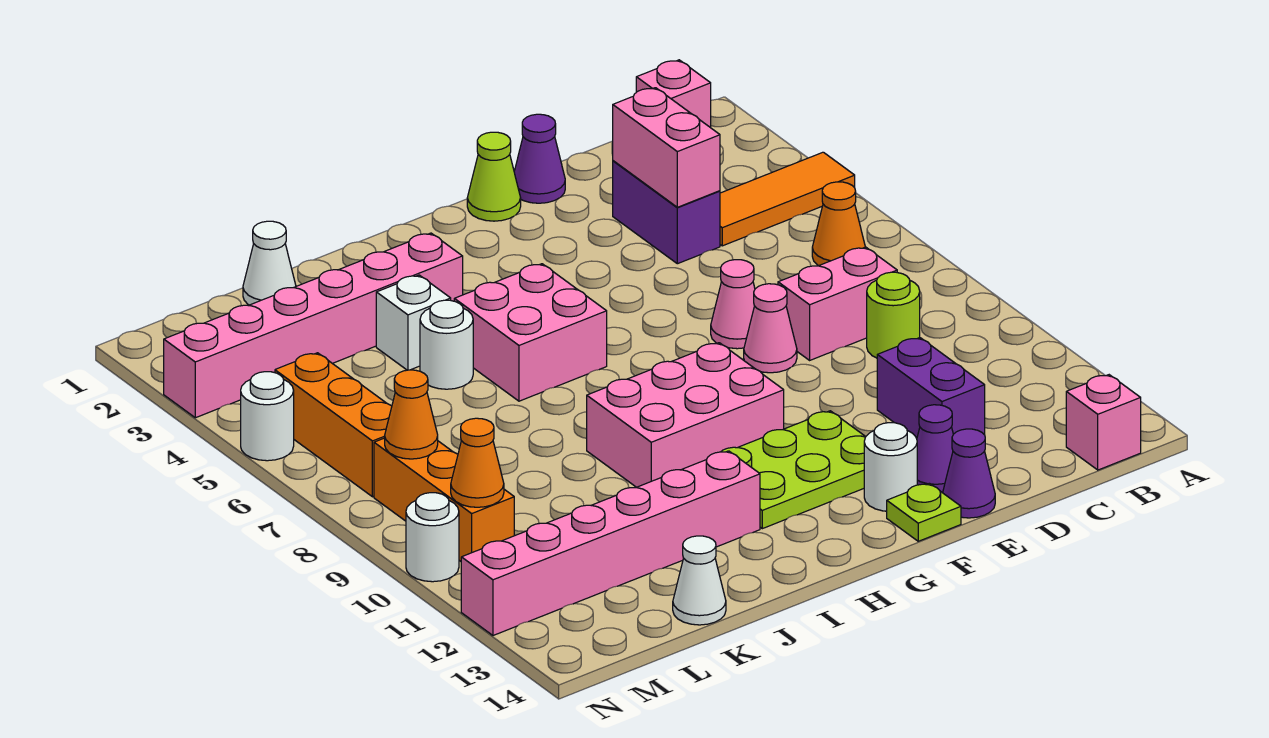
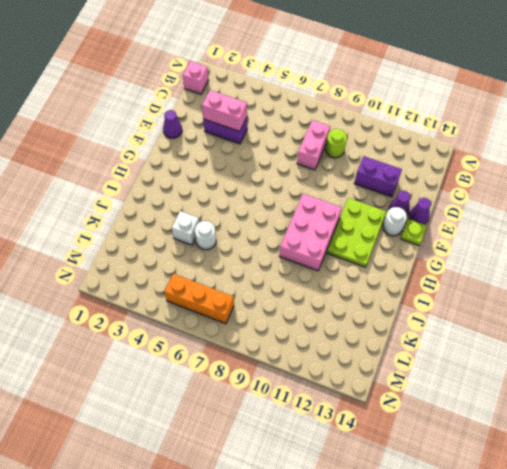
none -> orange 1x3 tile [720,152,855,246]
none -> orange 1x1 cone [812,182,865,266]
none -> pink 1x1 brick [1066,375,1141,470]
none -> pink 1x1 cone [711,260,755,349]

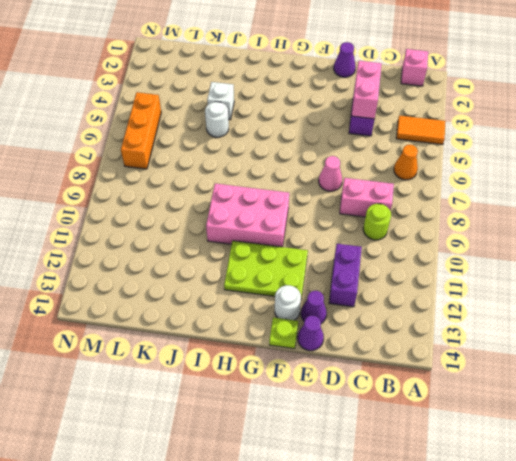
orange 1x2 tile [396,116,446,144] -> orange 1x3 tile [720,152,855,246]
none -> pink 1x1 brick [1066,375,1141,470]
none -> pink 1x1 cone [744,284,797,373]
none -> lime 1x1 cone [467,132,521,221]
none -> pink 2x2 brick [454,264,607,401]

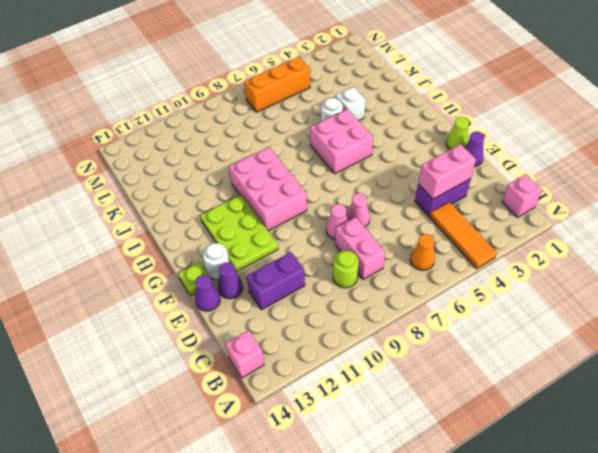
none -> pink 1x6 brick [164,233,463,418]
none -> pink 1x6 brick [461,451,760,635]
none -> white 1x1 cone [243,221,296,305]
none -> white 1x1 cone [673,536,726,625]

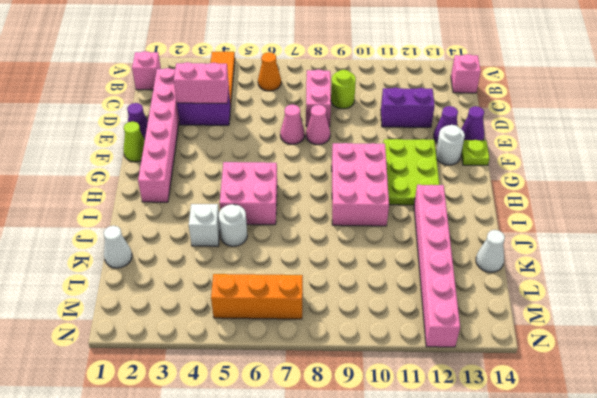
pink 1x6 brick [138,68,179,202] -> pink 1x6 brick moved to [164,233,463,418]
none -> orange 1x3 brick [374,438,514,561]
none -> white 1x1 round brick [241,372,294,461]
none -> white 1x1 round brick [406,493,459,582]
none -> orange 1x1 cone [385,370,438,459]

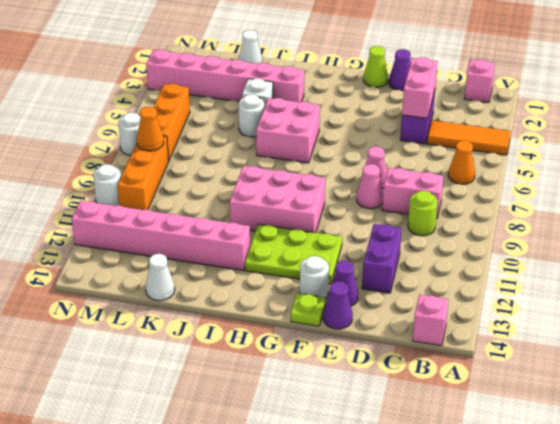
white 1x1 round brick [119,113,141,155] -> white 1x1 round brick moved to [241,372,294,461]
none -> orange 1x1 cone [451,418,504,507]

